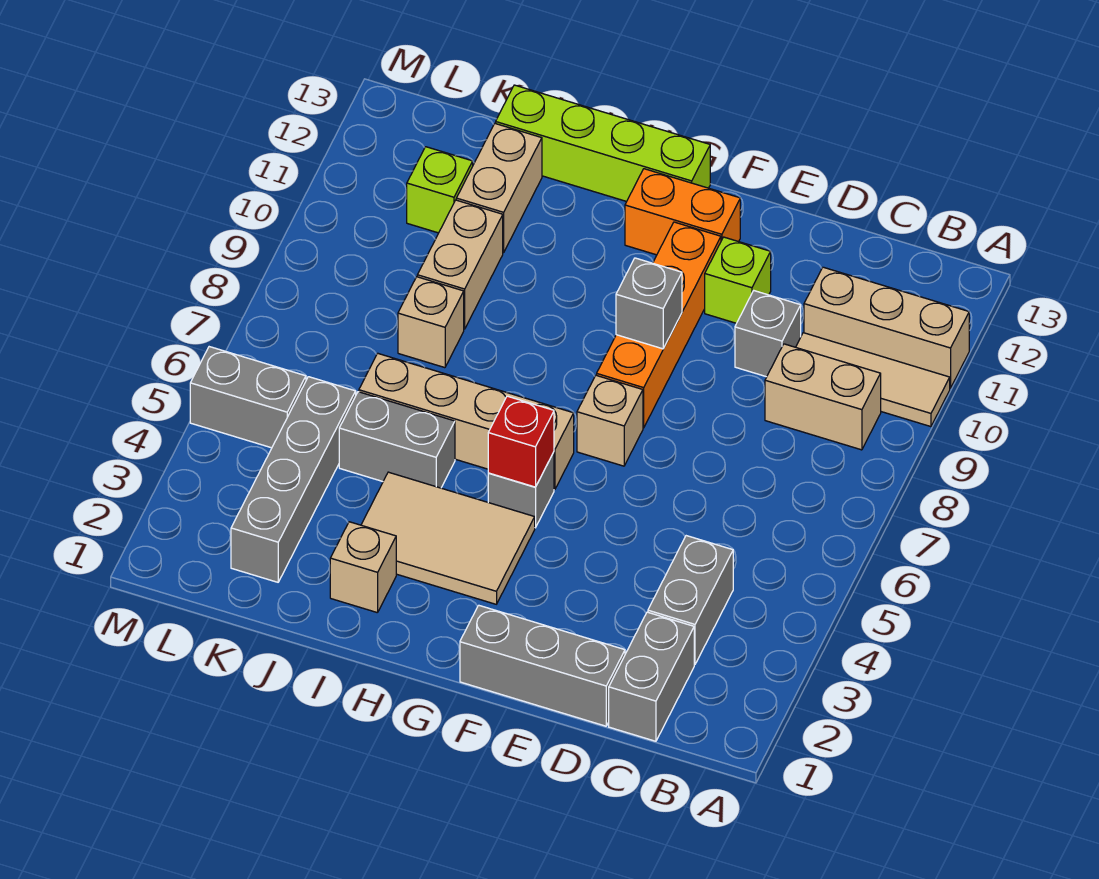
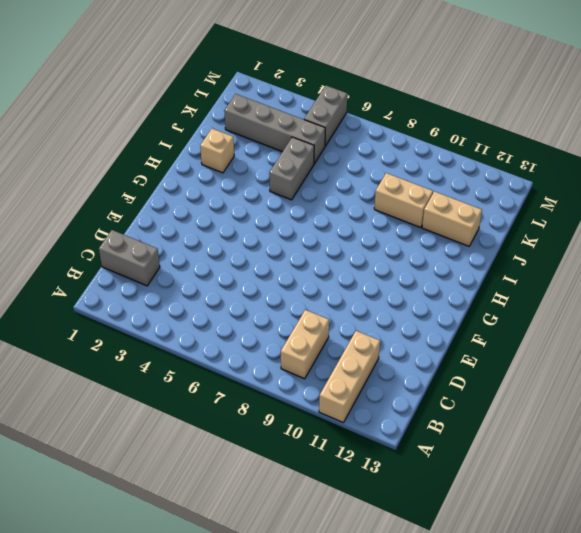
none -> tan 1x3 tile [796,333,950,427]
none -> grey 1x2 brick [648,536,733,665]
none -> grey 1x3 brick [460,605,625,726]

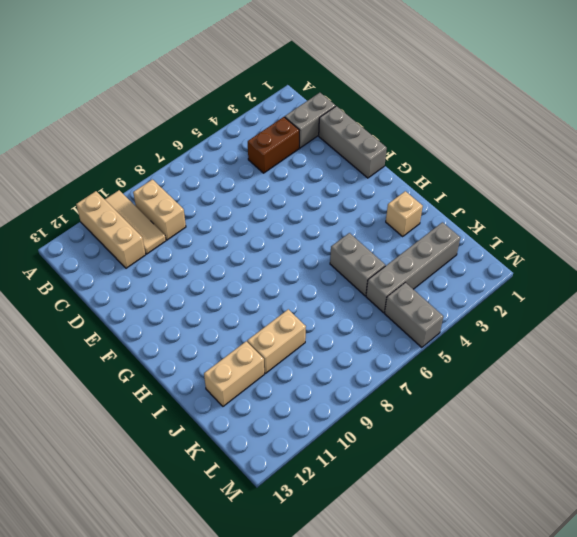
brown 1x2 brick [248,117,300,173] -> grey 1x2 brick [648,536,733,665]
none -> grey 1x1 brick [735,291,801,377]
none -> lime 1x1 brick [705,237,771,323]
none -> tan 1x1 brick [577,375,643,466]

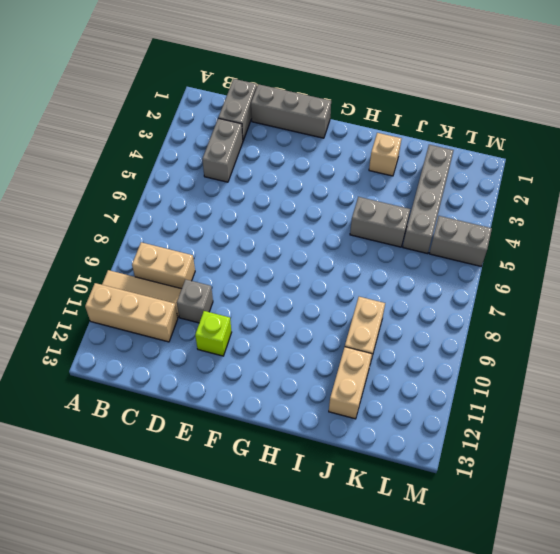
none -> tan 1x1 brick [577,375,643,466]
none -> orange 1x4 brick [597,222,721,428]
none -> orange 1x2 brick [625,169,740,255]

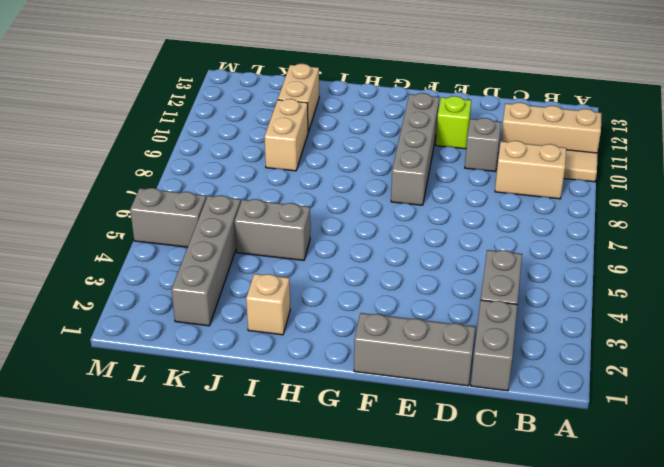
grey 1x4 brick [391,93,439,205] -> orange 1x4 brick [597,222,721,428]
none -> tan 1x1 brick [577,375,643,466]
none -> orange 1x2 brick [625,169,740,255]
none -> tan 2x3 tile [361,472,535,604]

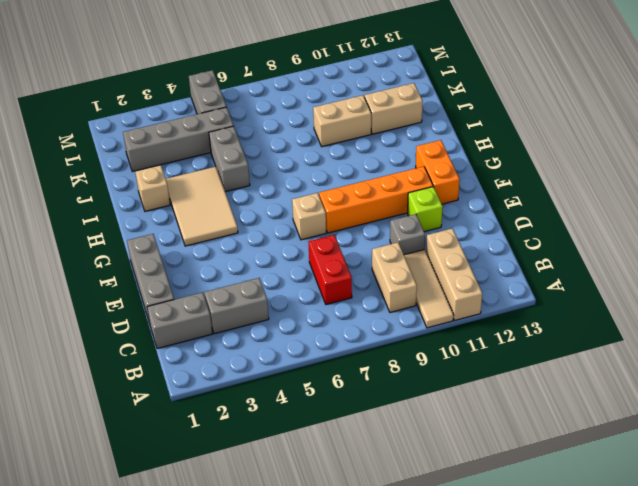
red 1x2 brick [308,235,352,305] -> none
none -> grey 1x1 brick [488,452,554,528]
none -> tan 1x4 brick [359,353,574,489]
none -> lime 1x4 brick [496,85,710,202]

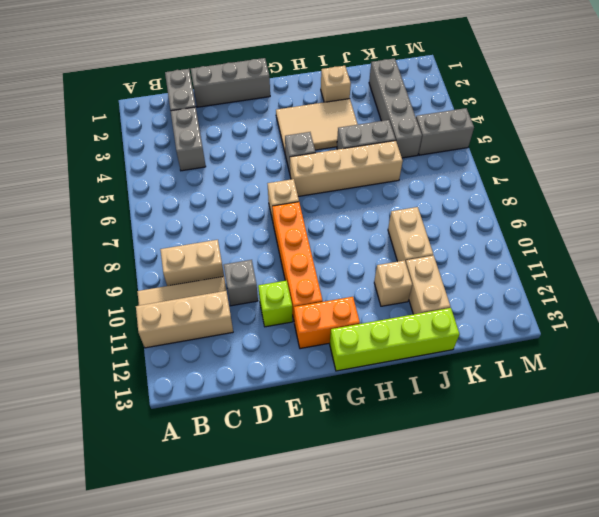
tan 1x1 brick [374,260,412,306] -> tan 1x1 brick moved to [398,277,464,368]
none -> lime 1x1 brick [407,147,473,233]
none -> grey 1x1 brick [616,258,682,349]
none -> red 1x1 brick [488,396,554,487]

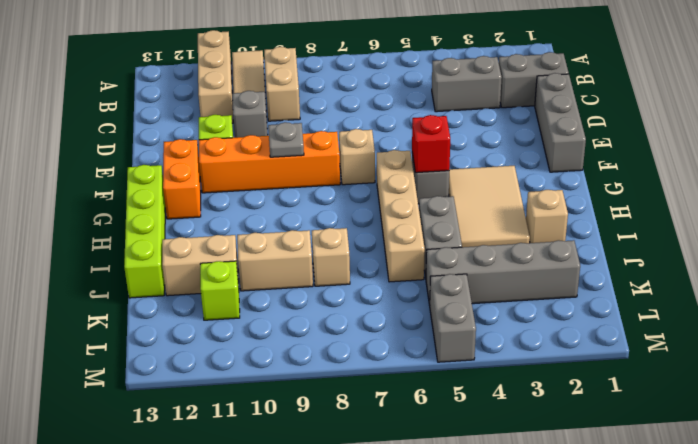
grey 1x1 plate [268,122,304,157] -> grey 1x1 brick [616,258,682,349]

